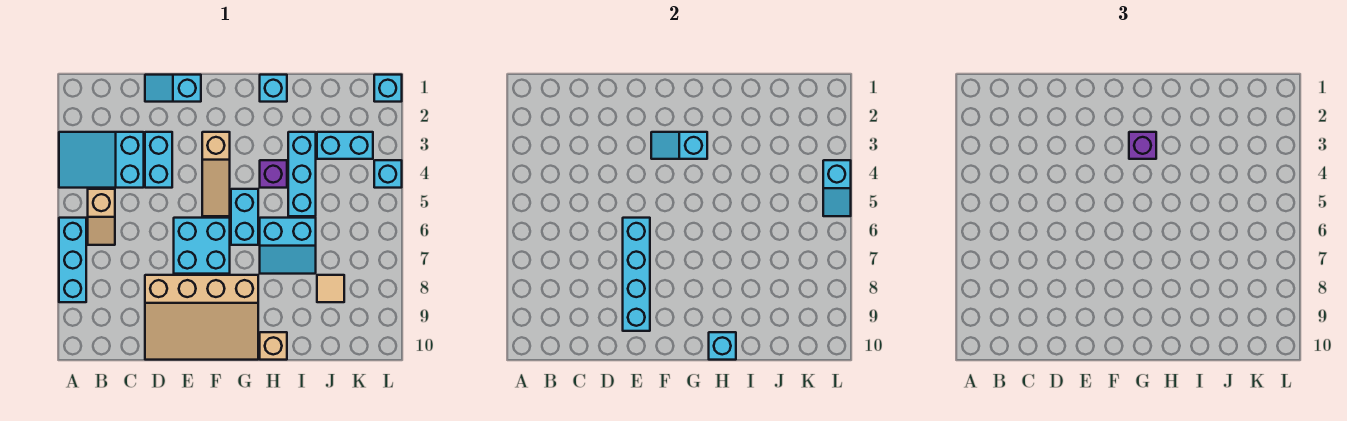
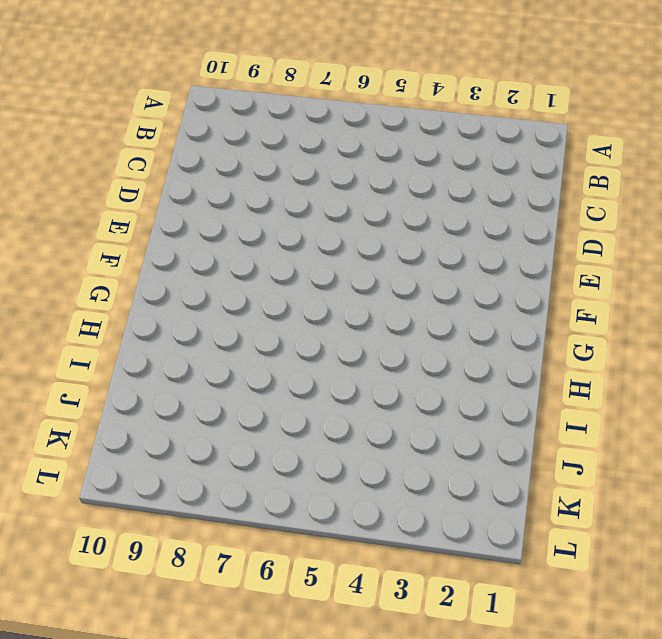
none -> cyan 2x3 slope [59,132,144,188]
none -> cyan 1x3 brick [59,218,86,302]
none -> tan 1x2 slope [88,189,115,245]

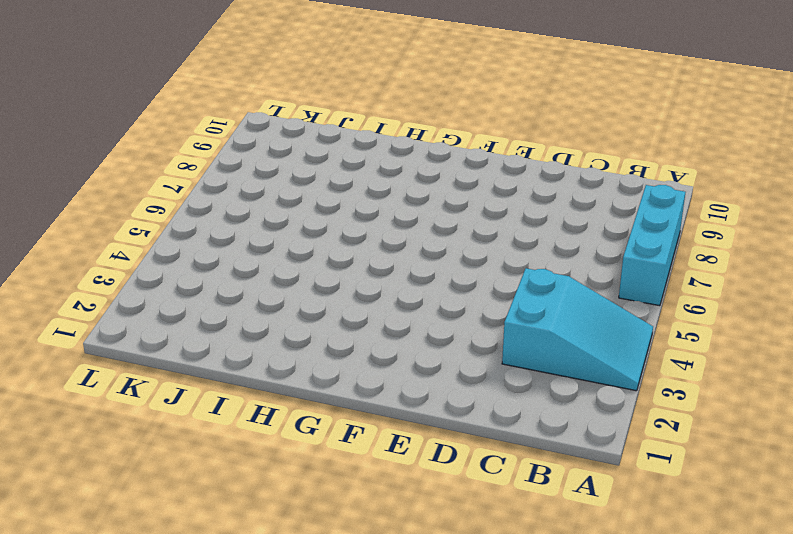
none -> tan 1x2 slope [88,189,115,245]
none -> cyan 1x2 slope [145,75,201,102]
none -> cyan 1x2 brick [145,132,172,188]

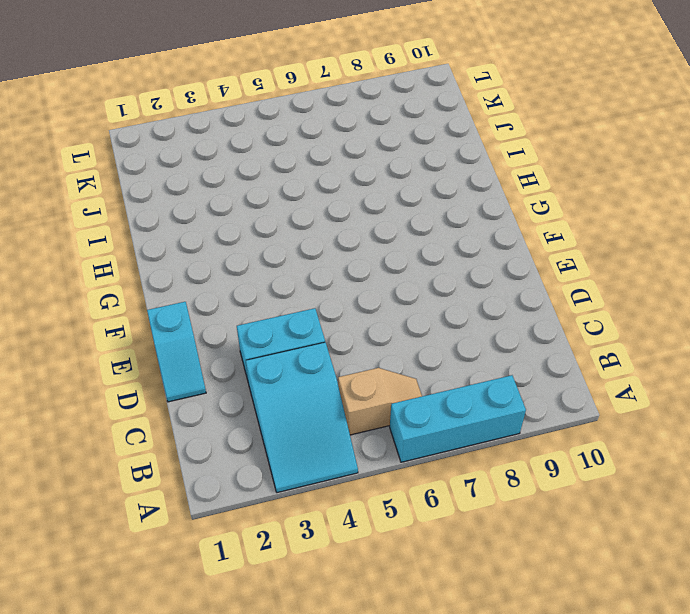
none -> tan 3x4 slope [145,275,258,360]
none -> cyan 2x2 brick [174,218,230,274]
none -> tan 1x3 slope [202,132,230,216]

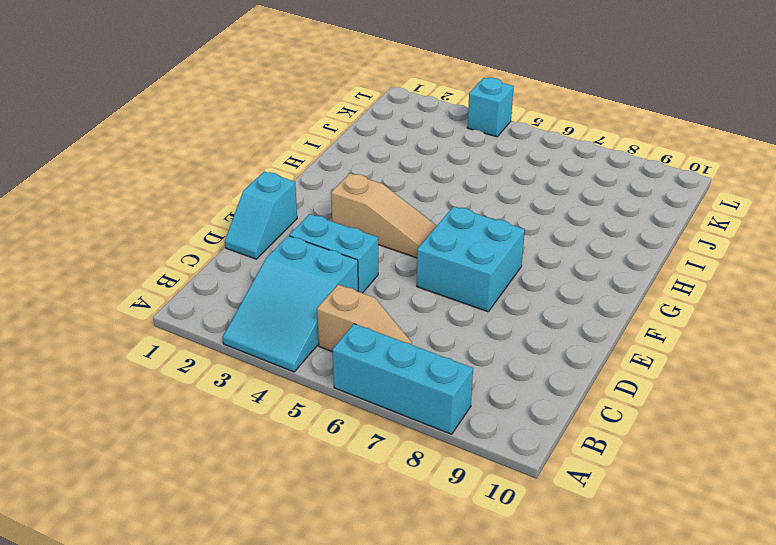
none -> tan 3x4 slope [145,275,258,360]
none -> cyan 1x2 brick [231,189,258,245]
none -> cyan 1x1 brick [260,75,287,102]

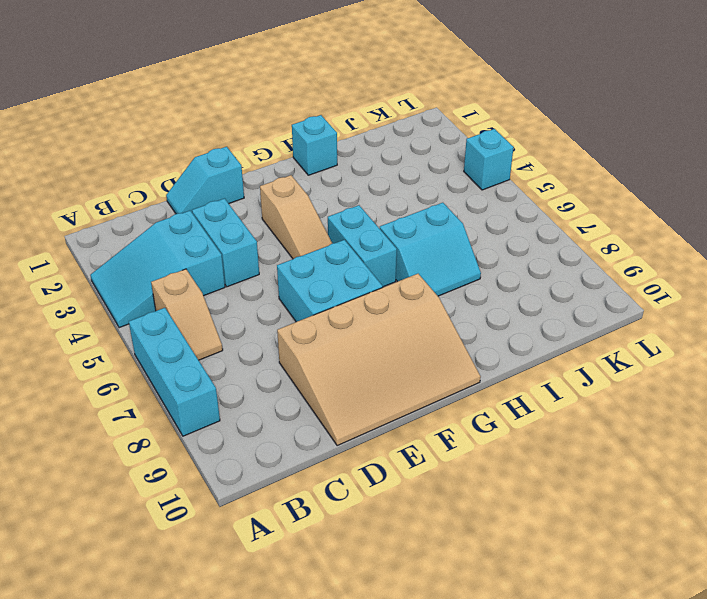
none -> purple 1x1 brick [260,160,287,188]
none -> tan 1x1 brick [260,332,287,360]
none -> cyan 1x3 brick [288,132,316,216]

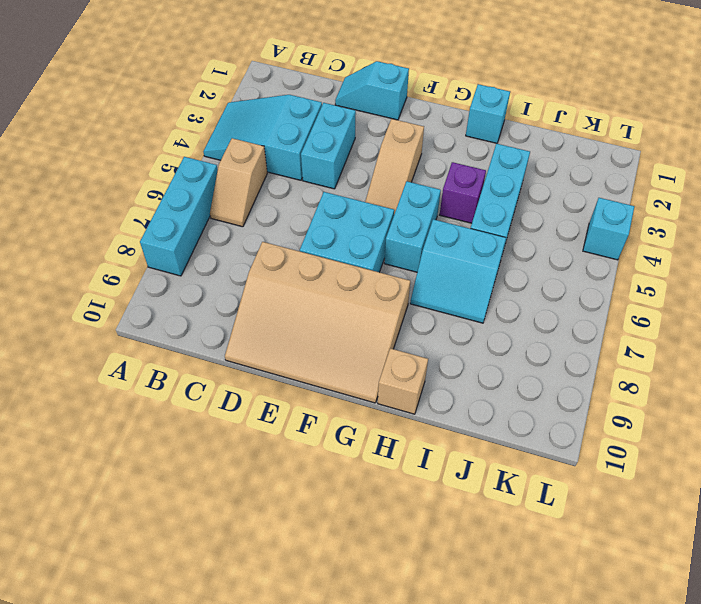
none -> cyan 1x2 brick [317,132,373,159]
none -> tan 1x1 tile [317,275,344,302]
none -> cyan 1x1 brick [374,75,402,102]

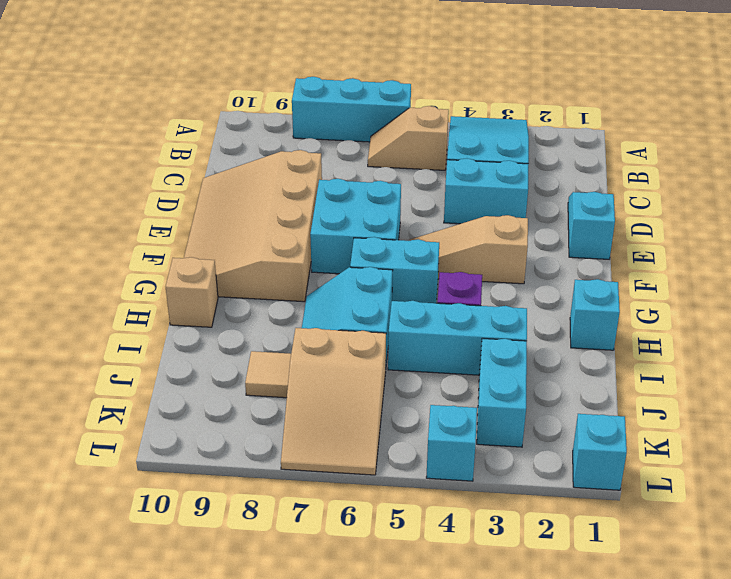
tan 2x3 slope [281,328,386,475] -> none
none -> cyan 1x4 brick [623,218,650,331]
none -> cyan 1x2 slope [651,132,707,159]
none -> cyan 1x1 brick [709,332,736,360]

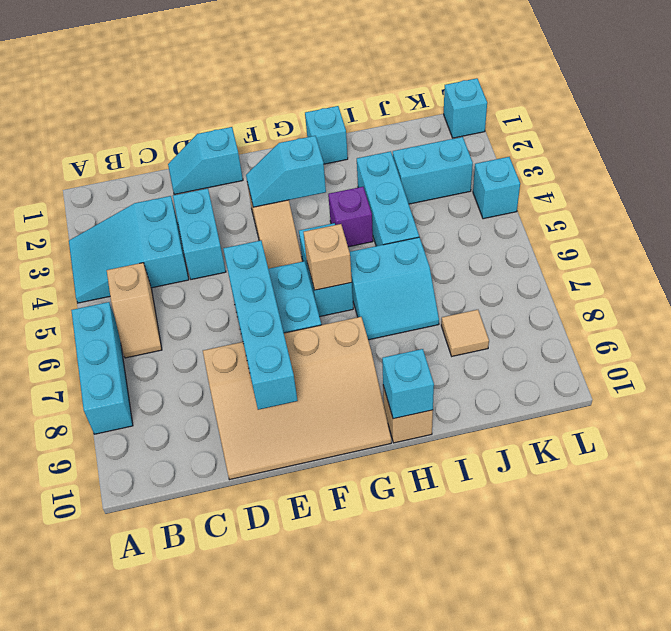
tan 1x1 brick [304,224,352,290] -> none
none -> cyan 1x2 slope [823,160,851,216]
none -> purple 1x1 brick [1129,132,1156,159]

